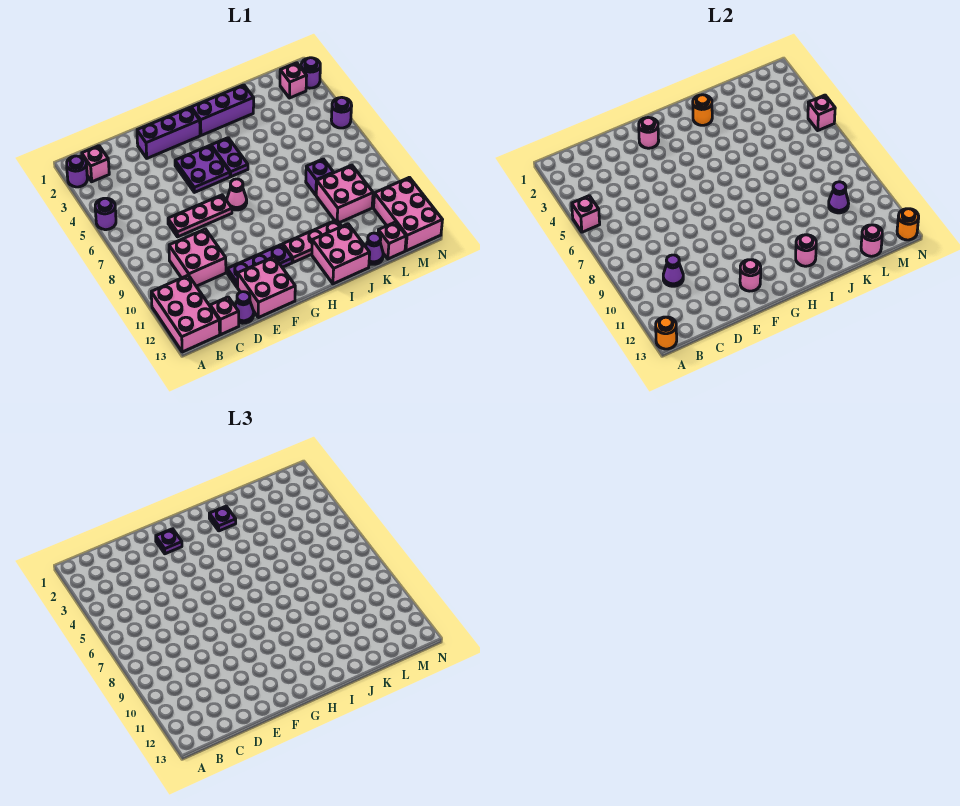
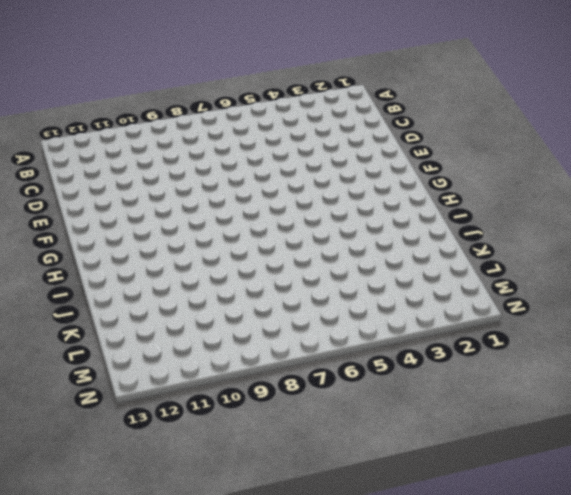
none -> purple 1x1 round brick [67,156,87,187]
none -> purple 1x1 round brick [95,198,116,230]
none -> pink 2x3 brick [151,275,220,352]
none -> pink 1x1 brick [82,146,109,182]

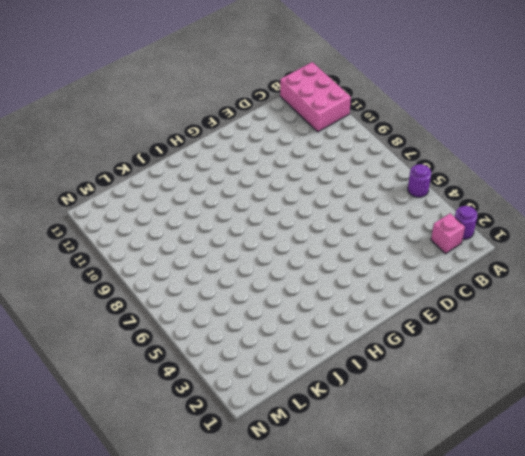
none -> pink 2x2 brick [169,229,226,286]
none -> pink 1x1 brick [210,297,239,335]
none -> pink 1x3 plate [168,195,232,237]
none -> purple 1x1 cone [235,292,254,323]

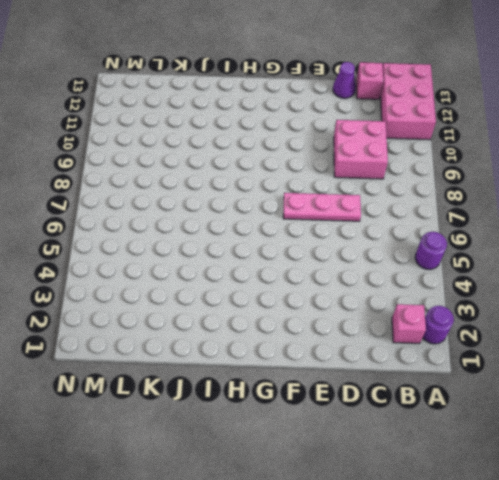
none -> purple 1x3 brick [137,108,200,158]
none -> purple 1x3 plate [227,244,292,287]
none -> pink 2x2 brick [237,257,295,318]
none -> purple 2x2 plate [175,146,230,192]

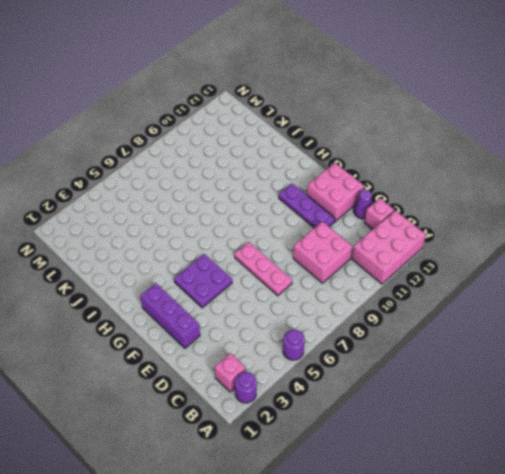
none -> pink 1x1 cone [227,179,247,210]
none -> purple 1x3 brick [191,85,254,135]
none -> purple 1x2 plate [211,138,248,177]
none -> pink 1x3 plate [283,220,342,262]

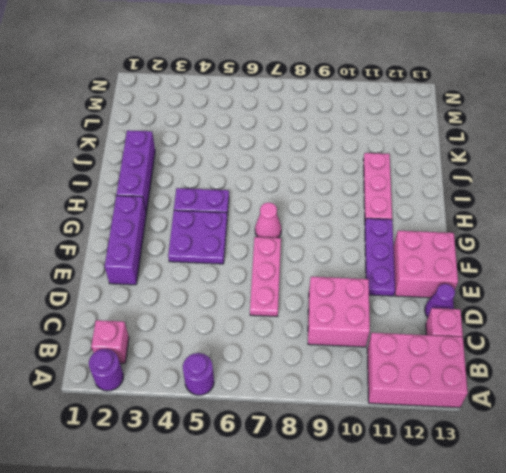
none -> pink 2x2 brick [312,224,370,284]
none -> purple 1x1 brick [306,159,334,195]
none -> pink 2x2 brick [316,165,373,223]
none -> purple 1x1 cone [365,233,383,264]

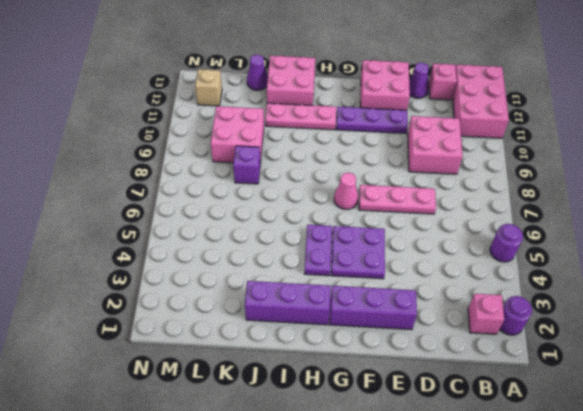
tan 1x1 brick [195,69,222,106] -> pink 2x3 brick [374,177,442,251]
none -> pink 1x1 brick [378,222,406,259]
none -> pink 1x1 brick [280,63,307,98]
none -> purple 1x1 round brick [301,58,320,88]
none -> purple 1x1 round brick [331,97,352,128]

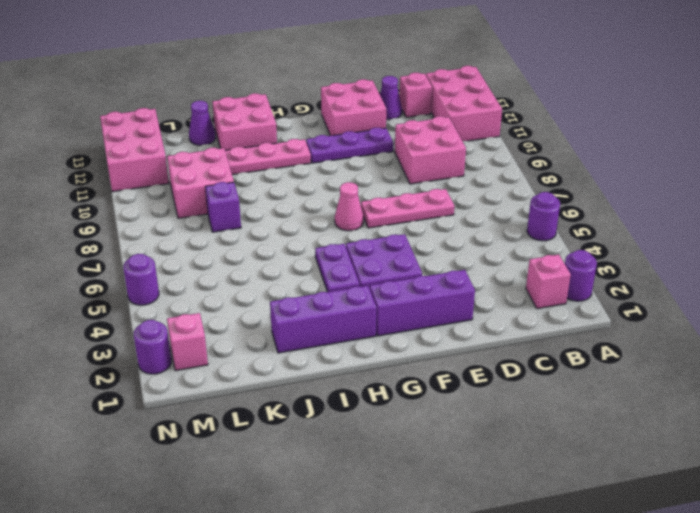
none -> pink 1x1 brick [378,222,406,259]
none -> pink 1x1 brick [572,196,600,232]
none -> orange 1x1 round brick [656,317,677,349]
none -> purple 1x1 cone [663,255,683,286]

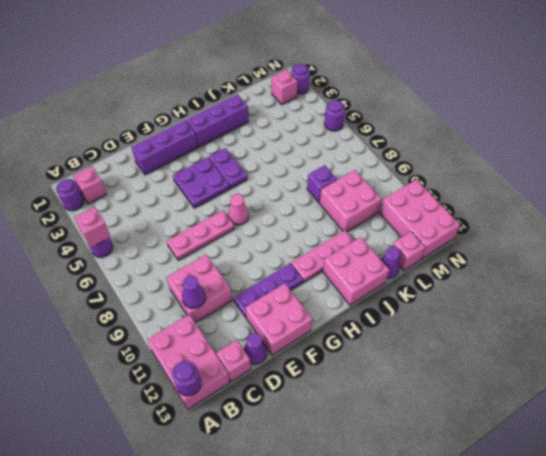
purple 1x1 round brick [172,361,201,396] -> orange 1x1 round brick [656,317,677,349]
none -> pink 1x1 round brick [639,117,659,148]
none -> pink 1x1 round brick [740,260,761,291]
none -> orange 1x1 round brick [693,95,712,125]
none -> pink 1x1 round brick [796,235,816,266]

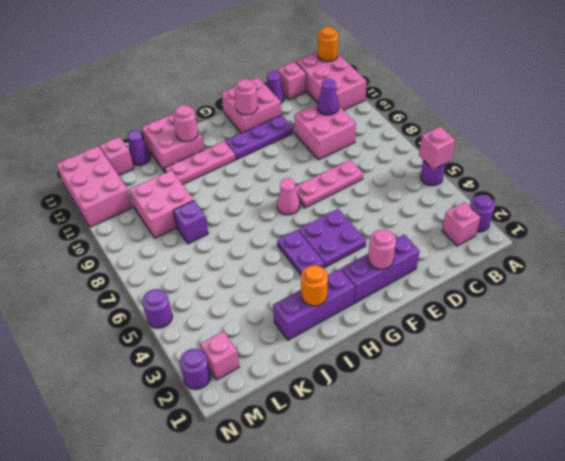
none -> purple 1x1 cone [829,182,849,213]
none -> pink 1x1 round brick [861,225,882,256]
none -> pink 1x1 brick [808,95,835,130]
none -> orange 1x1 round brick [897,209,919,240]

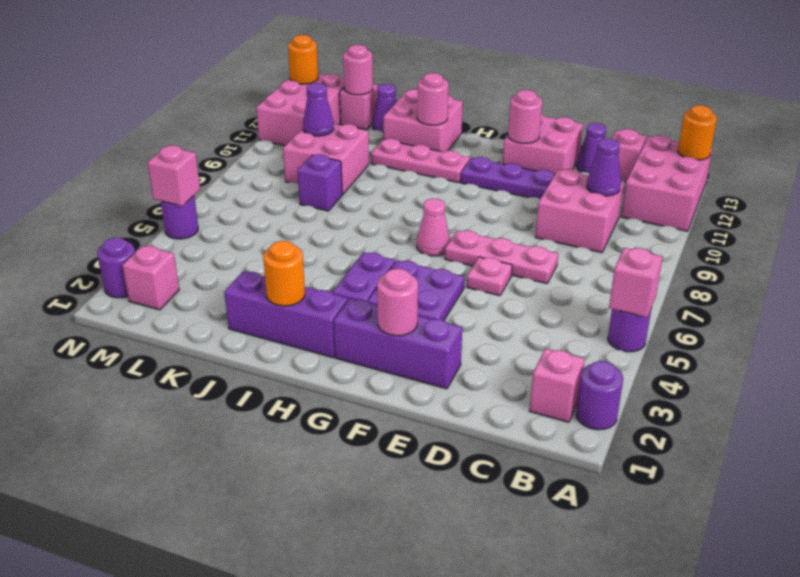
pink 1x1 plate [467,257,512,296] -> none
none -> purple 1x1 plate [156,529,182,554]
none -> purple 1x1 plate [209,506,236,531]

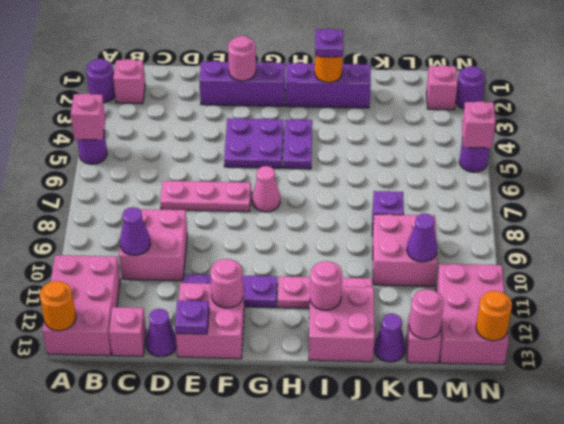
purple 1x1 plate [175,300,209,334] -> purple 1x1 plate moved to [156,529,182,554]

